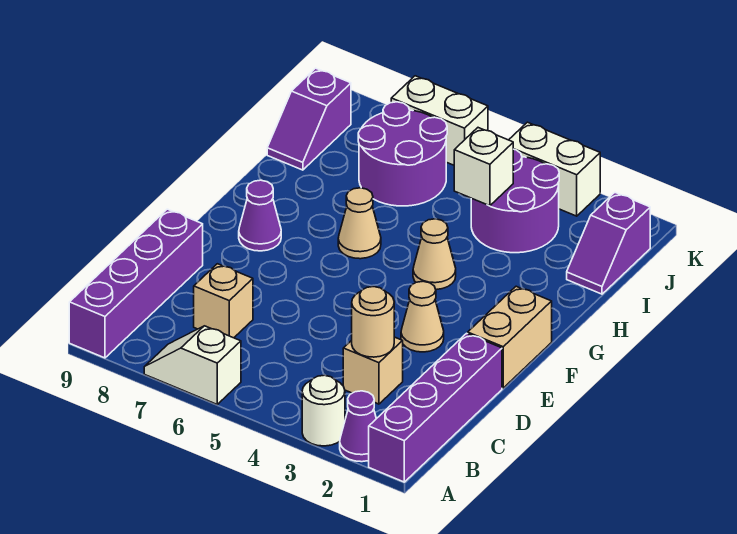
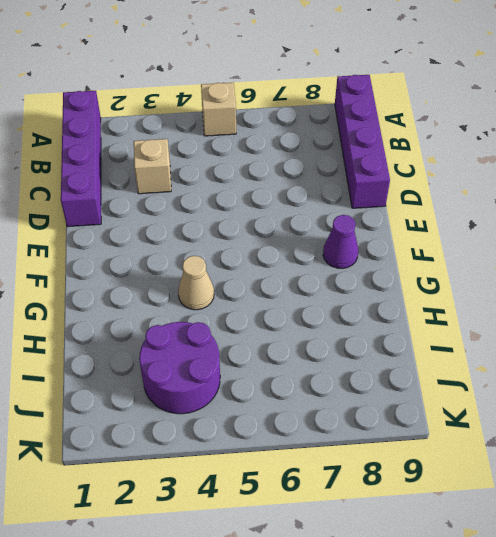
tan 1x1 brick [201,83,236,136] -> tan 1x1 brick moved to [194,264,253,338]
none -> purple 1x1 cone [340,391,376,462]
none -> white 1x1 round brick [302,375,345,446]
none -> white 1x2 slope [144,326,241,404]

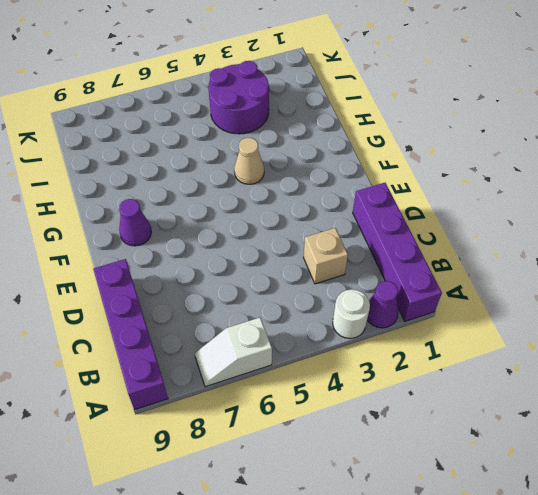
none -> tan 1x1 brick [194,264,253,338]
none -> tan 1x2 brick [468,286,552,388]
none -> tan 1x1 cone [401,281,444,352]

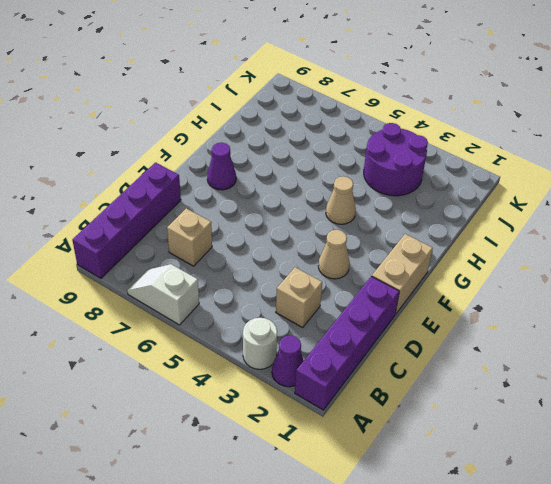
none -> tan 1x1 cone [338,188,381,259]
none -> purple 1x2 slope [567,193,650,294]
none -> purple 2x2 round brick [358,102,447,206]

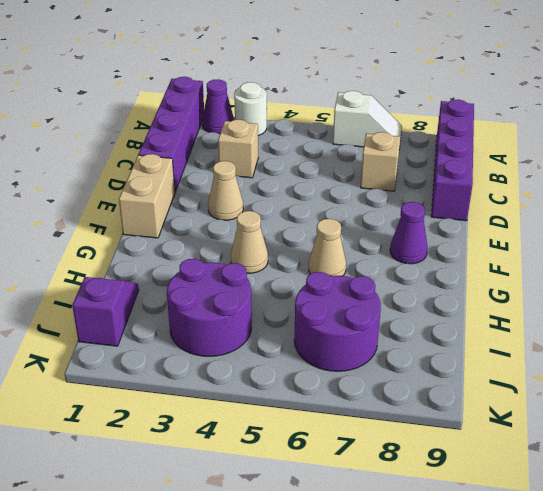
none -> purple 1x2 slope [267,68,351,170]
none -> white 1x2 brick [509,122,600,216]
none -> white 1x2 brick [391,76,488,165]

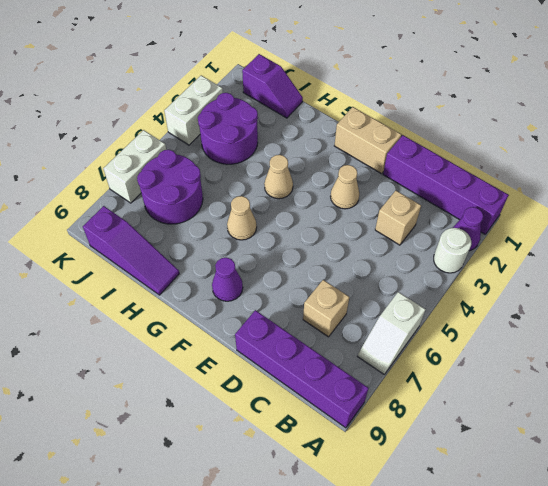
purple 1x3 slope [83,206,179,295] -> purple 1x2 slope [267,68,351,170]
none -> tan 1x1 round brick [352,287,394,357]
none -> white 1x1 brick [454,128,513,206]

